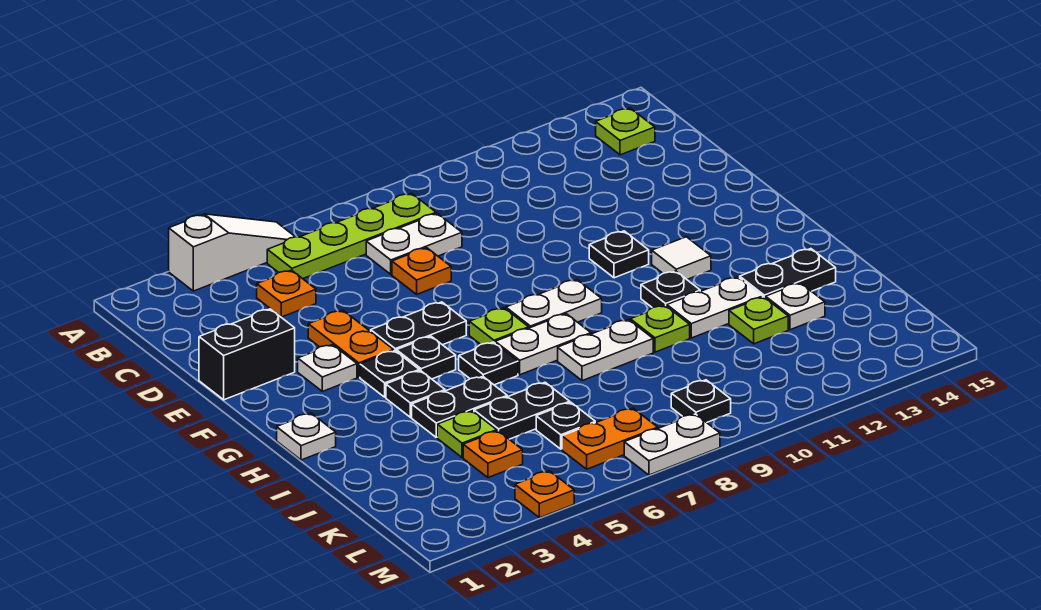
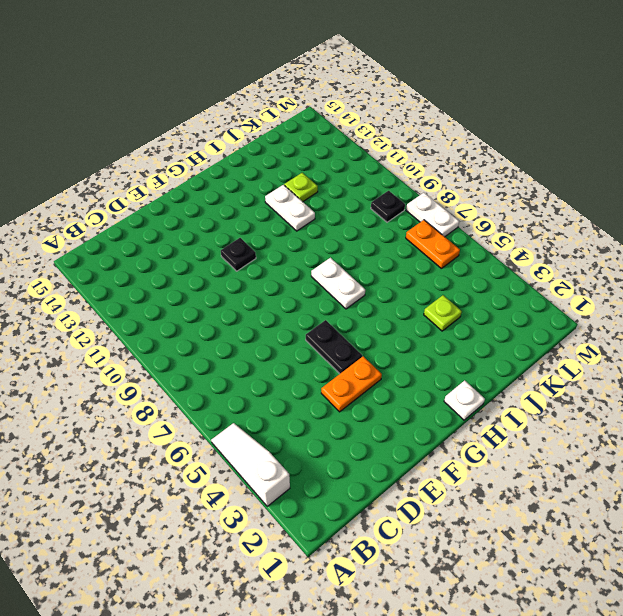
none -> lime 1x4 plate [267,193,436,279]
none -> lime 1x1 plate [596,108,655,155]
none -> orange 1x1 plate [257,270,316,317]
none -> white 1x2 plate [366,213,462,274]

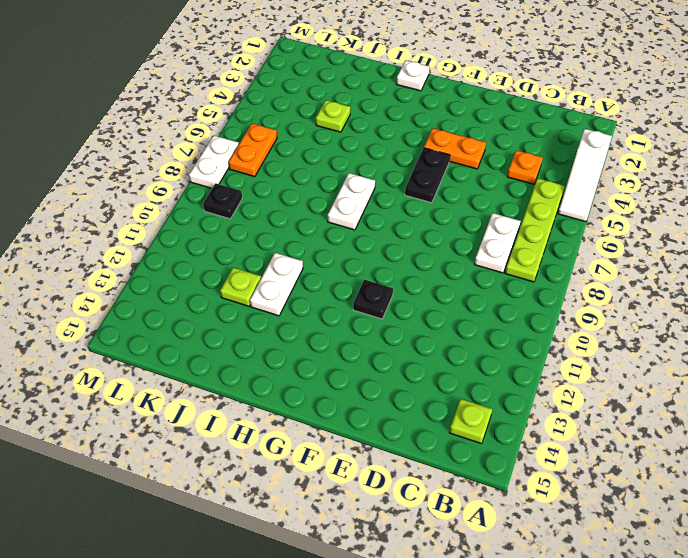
none -> orange 1x1 plate [392,248,451,294]
none -> black 1x2 brick [199,309,295,400]
none -> white 1x1 plate [298,345,357,391]
none -> black 1x1 plate [360,350,419,397]

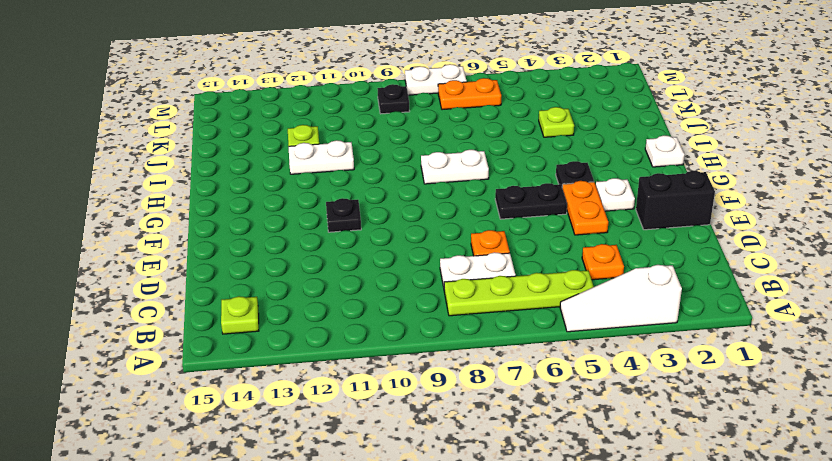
none -> black 1x1 plate [397,336,456,379]
none -> lime 1x1 plate [469,308,529,344]
none -> white 1x2 plate [506,280,602,328]
none -> white 1x1 tile [652,237,711,279]

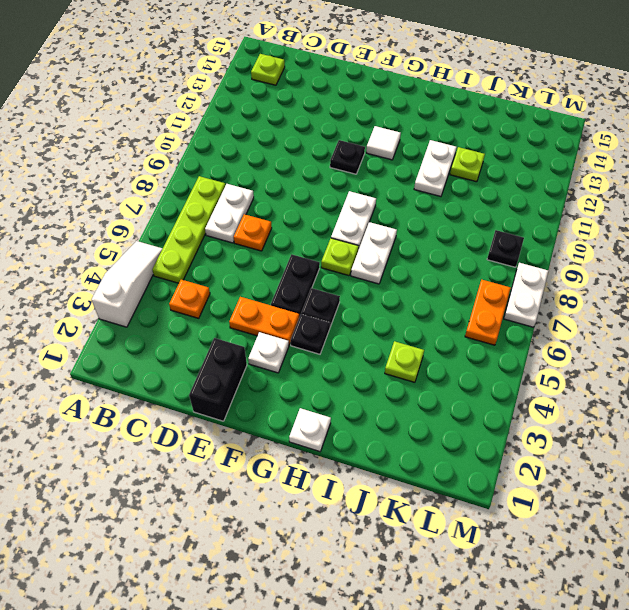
none -> black 1x1 plate [386,371,445,417]
none -> black 1x1 plate [459,342,518,385]
none -> black 1x1 plate [641,271,700,308]
none -> black 1x2 plate [412,376,507,437]

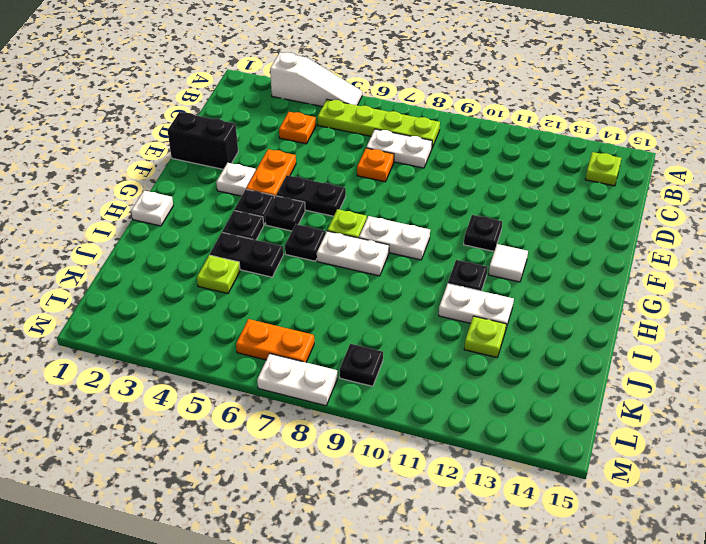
none -> white 1x2 plate [558,320,653,381]
none -> lime 1x1 plate [630,305,690,352]
none -> black 1x2 plate [740,249,836,298]
none -> black 1x2 plate [474,382,570,439]

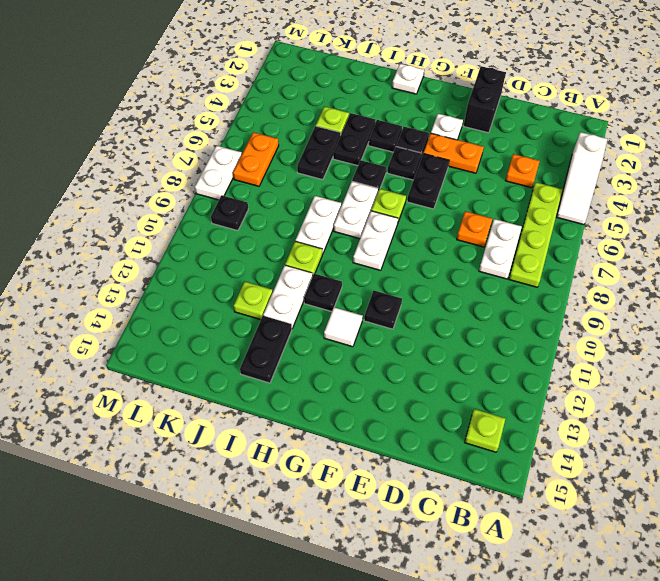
none -> white 1x1 plate [766,283,825,330]
none -> orange 1x1 plate [463,431,523,478]
none -> black 1x1 plate [536,402,595,449]
none -> orange 1x1 plate [515,471,574,518]

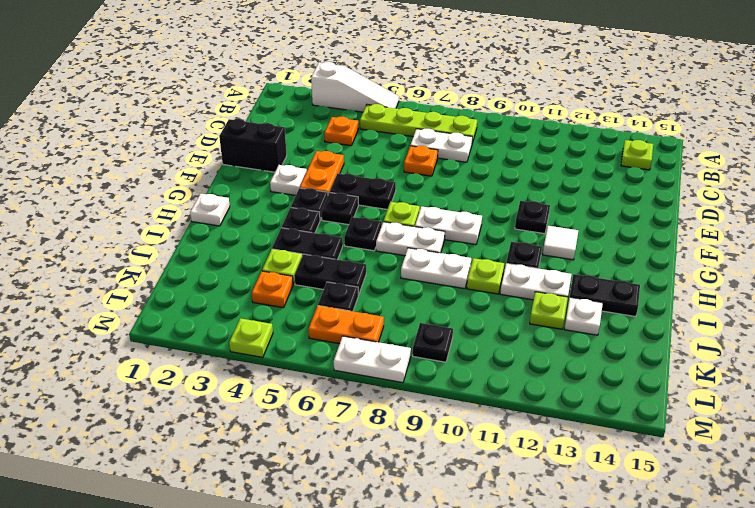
lime 1x1 plate [229,318,273,357] -> orange 1x1 plate [515,471,574,518]

